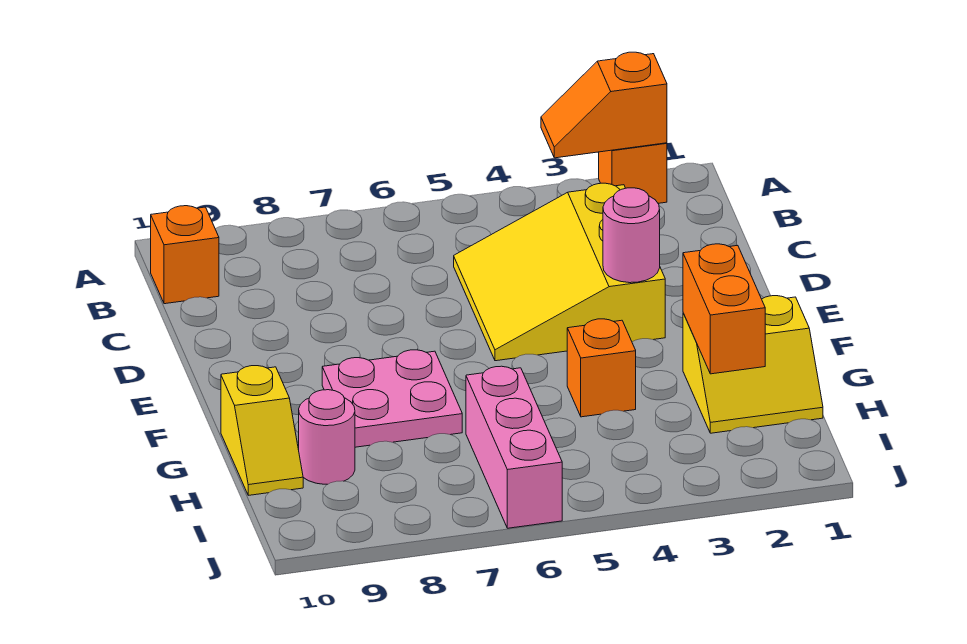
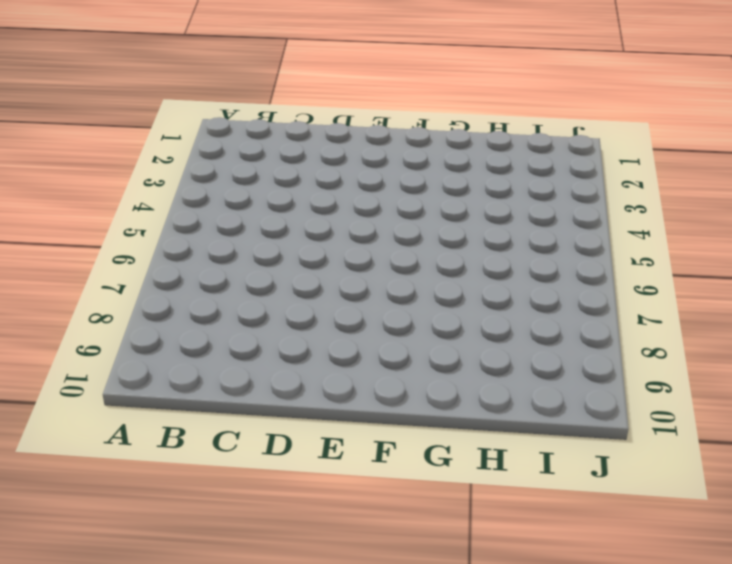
none -> orange 1x1 brick [599,143,667,203]
none -> orange 1x1 brick [151,206,219,304]
none -> yellow 3x3 slope [454,183,665,361]

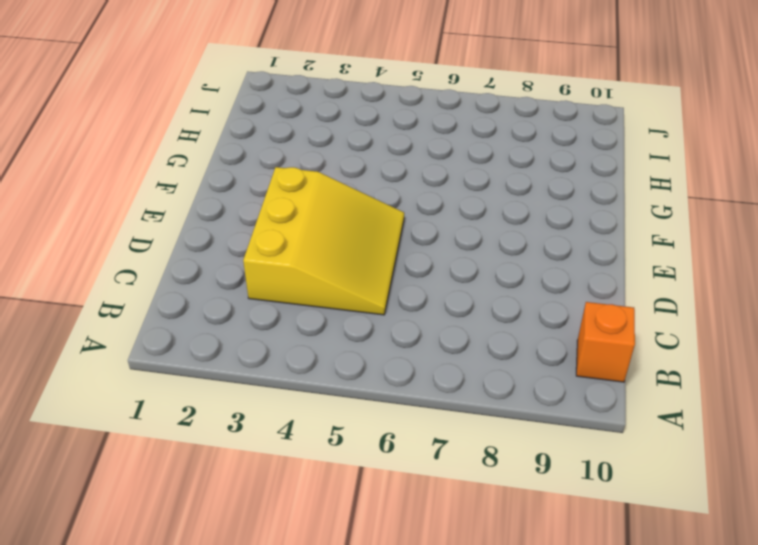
none -> orange 1x1 brick [599,143,667,203]
none -> pink 2x2 plate [322,350,462,447]
none -> yellow 2x2 slope [683,296,823,433]

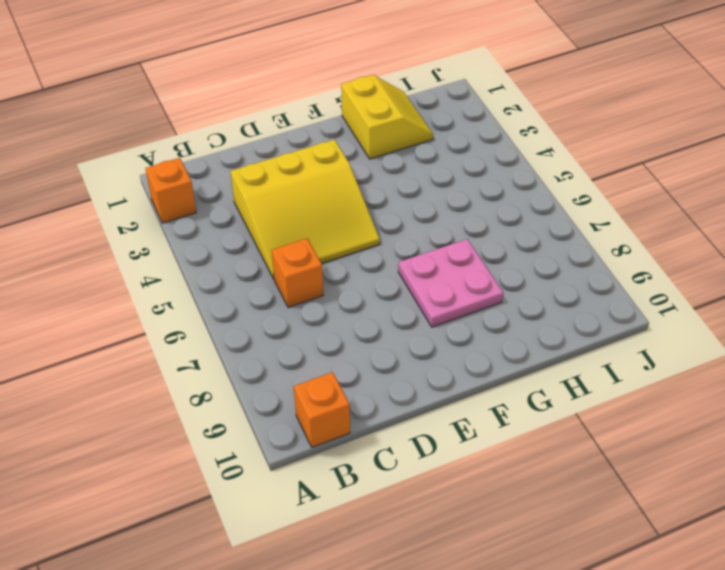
orange 1x1 brick [272,239,323,308] -> orange 1x1 brick moved to [567,319,636,417]
none -> yellow 1x2 slope [221,366,303,495]
none -> pink 1x3 brick [466,366,562,528]
none -> pink 1x1 round brick [299,390,355,484]

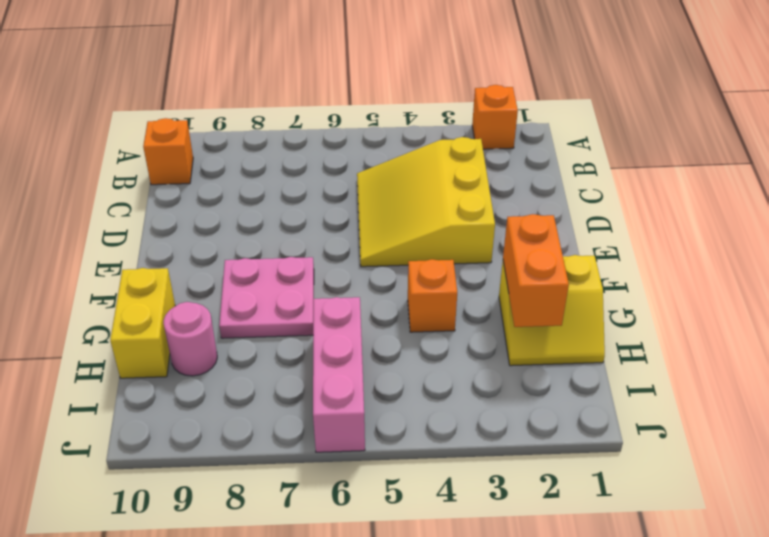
yellow 1x2 brick [110,268,175,378] -> yellow 1x2 slope [221,366,303,495]
none -> orange 1x2 slope [541,52,667,158]
none -> pink 1x1 round brick [603,188,660,283]

